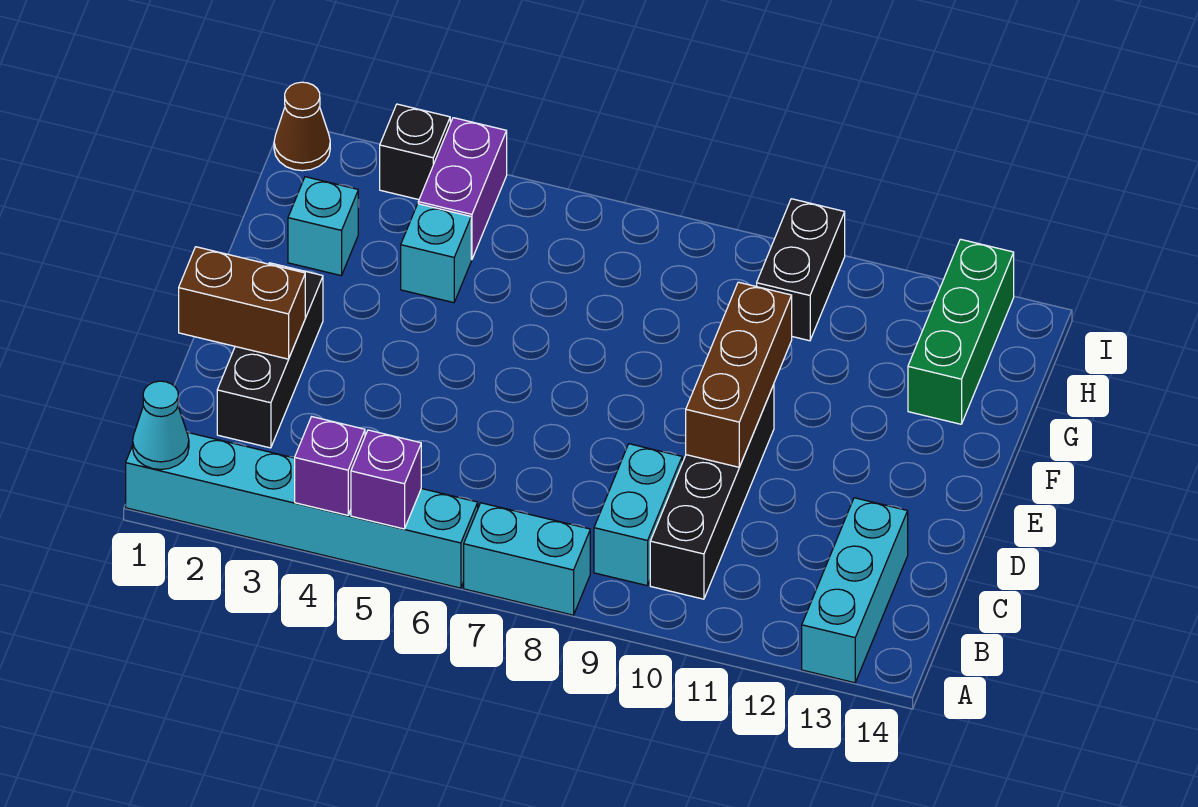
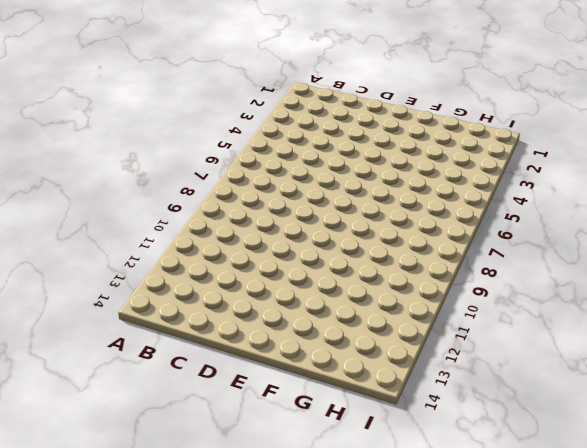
none -> cyan 1x6 brick [126,432,478,588]
none -> cyan 1x2 brick [464,503,590,615]
none -> cyan 1x3 brick [802,498,908,683]

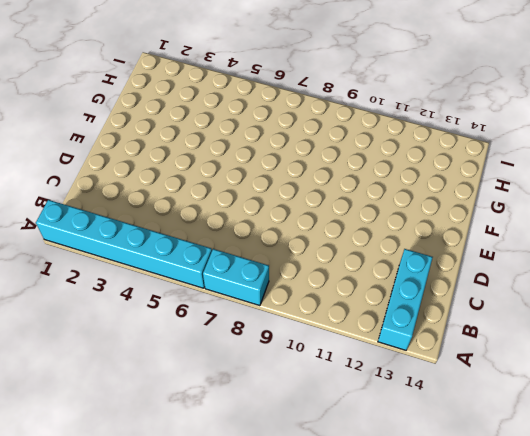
none -> cyan 1x2 brick [594,444,682,586]
none -> black 1x4 brick [650,385,774,599]
none -> black 1x3 brick [217,263,323,448]

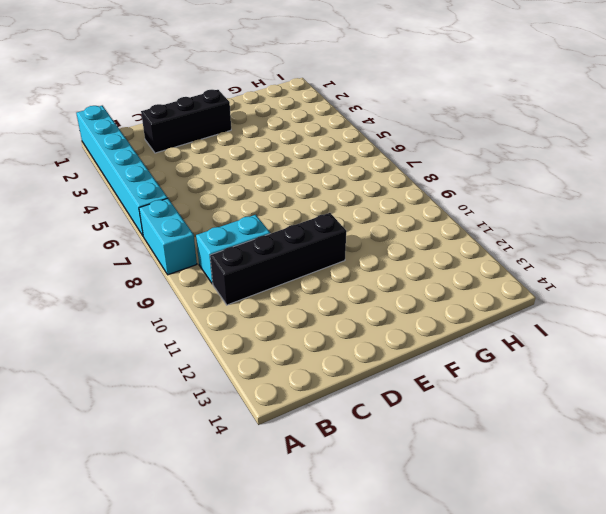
none -> cyan 1x3 brick [802,498,908,683]
none -> cyan 1x1 brick [288,177,358,276]
none -> cyan 1x1 brick [401,204,471,303]

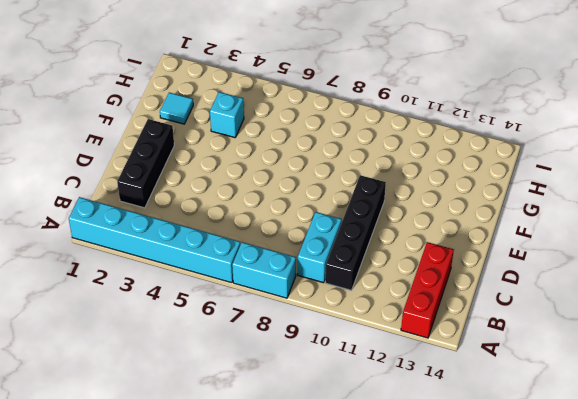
red 1x3 brick [401,242,454,338] -> cyan 1x3 brick [802,498,908,683]
cyan 1x1 tile [160,93,193,124] -> cyan 1x1 brick [288,177,358,276]
none -> green 1x3 brick [908,239,1014,424]
none -> purple 1x2 brick [418,118,507,260]
none -> black 1x2 brick [757,199,845,341]

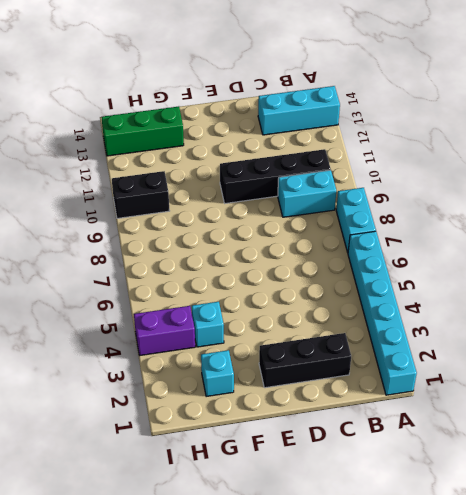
none -> brown 1x1 cone [274,82,330,171]
none -> black 1x1 brick [380,104,450,200]
none -> cyan 1x1 cone [133,381,189,469]

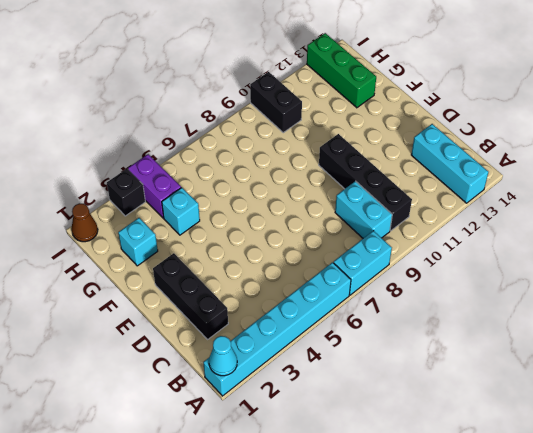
none -> purple 1x1 brick [295,417,365,515]
none -> purple 1x1 brick [351,430,421,529]
none -> brown 1x2 brick [179,247,305,359]

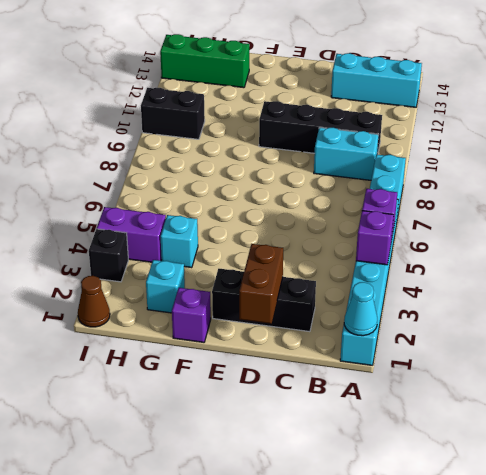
purple 1x1 brick [172,288,211,342] -> none
none -> brown 1x3 brick [686,282,792,467]

